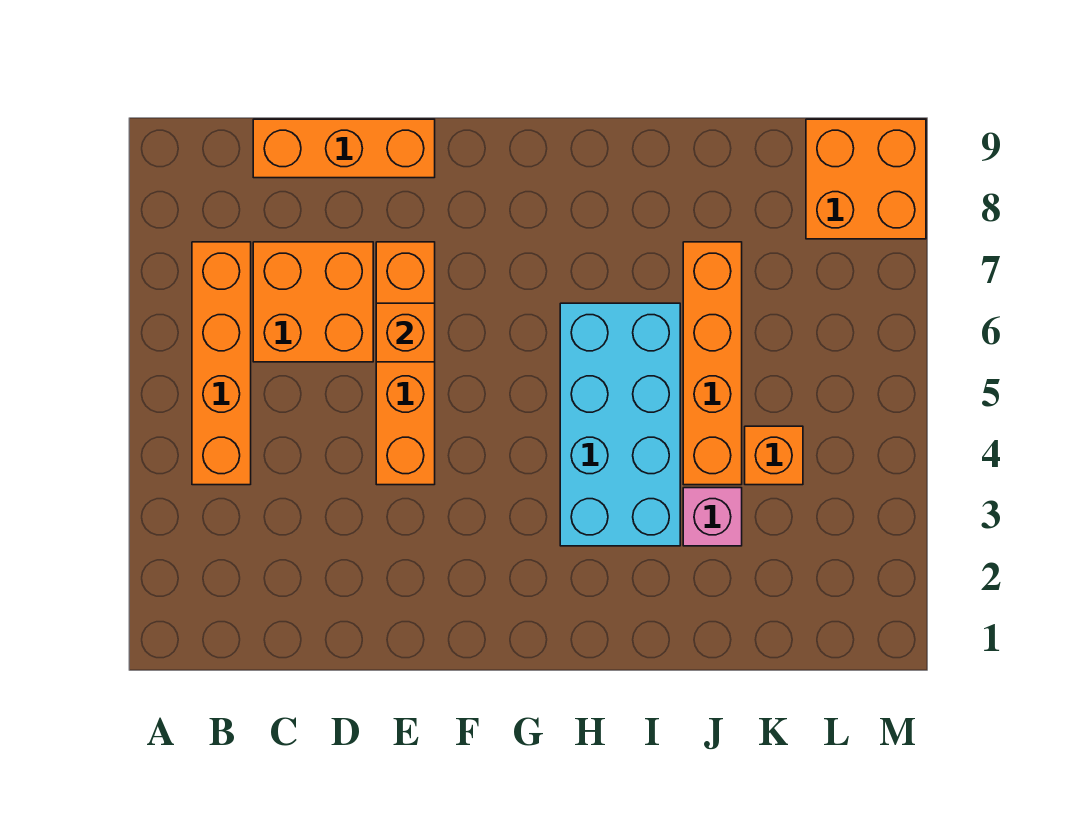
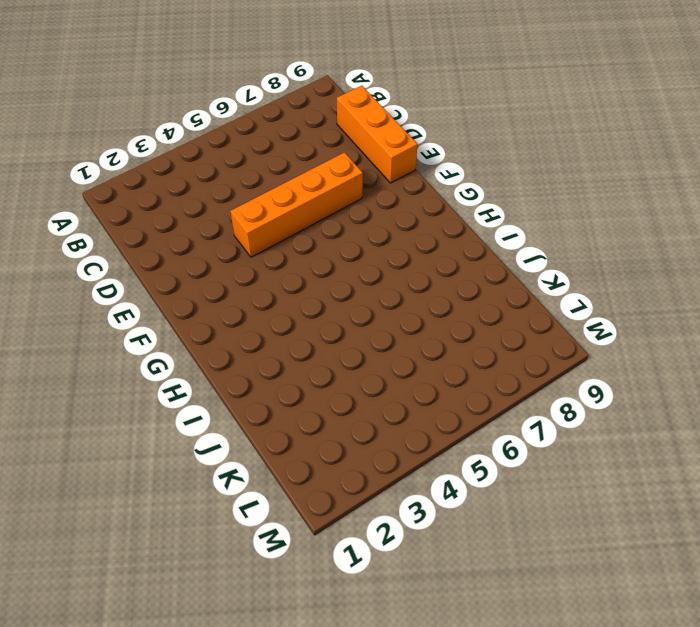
none -> orange 1x4 brick [192,242,251,485]
none -> orange 2x2 brick [253,242,373,362]

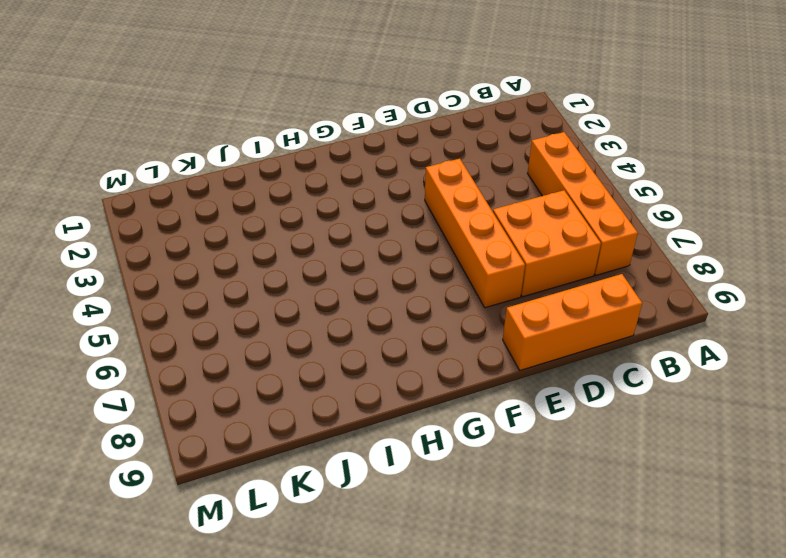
none -> cyan 2x4 brick [560,303,680,546]
none -> pink 1x1 brick [683,488,742,546]

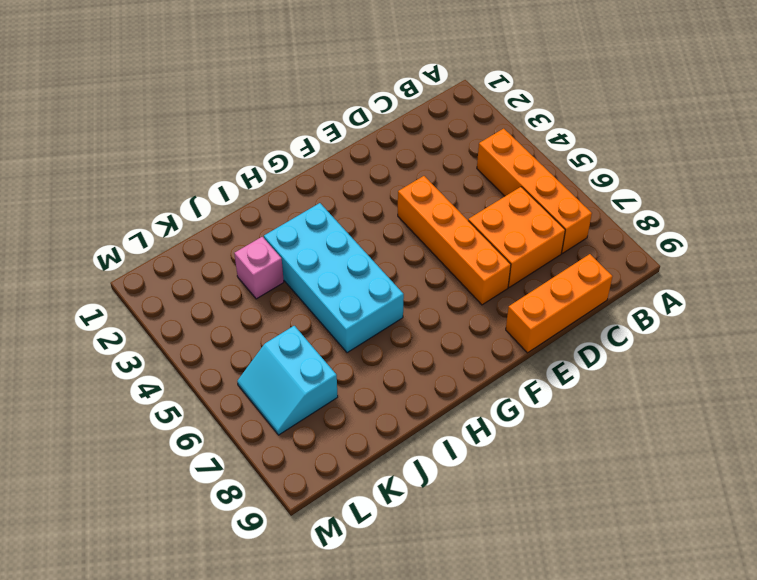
cyan 2x2 slope [237,326,338,435] -> none
none -> orange 1x4 brick [683,242,742,485]
none -> orange 1x1 brick [745,426,803,485]

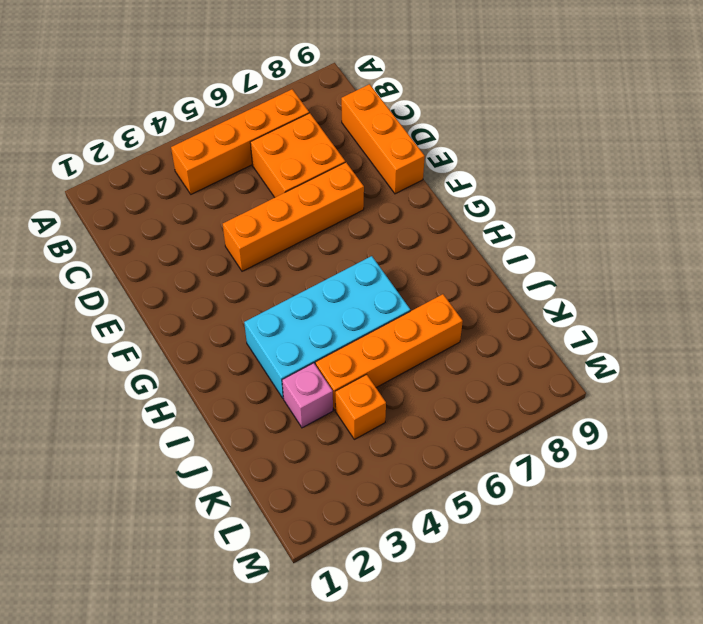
none -> orange 2x2 brick [806,119,926,239]
none -> orange 1x1 brick [376,303,435,362]

